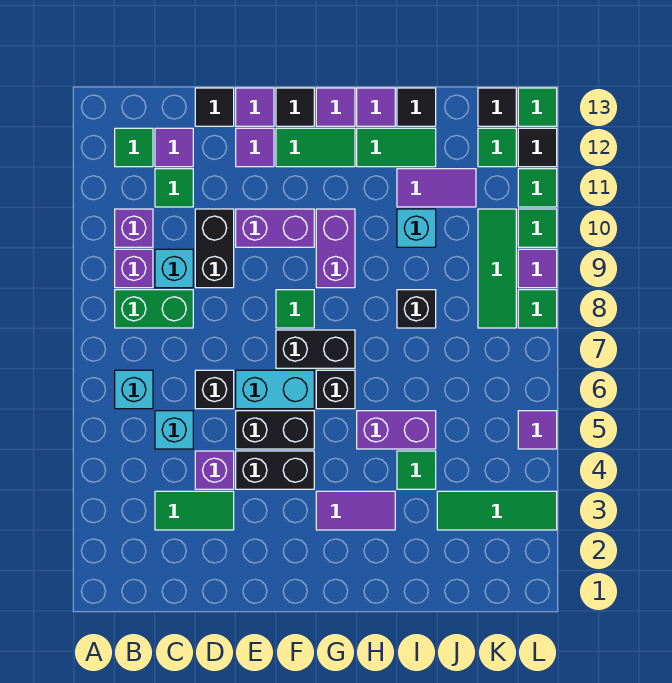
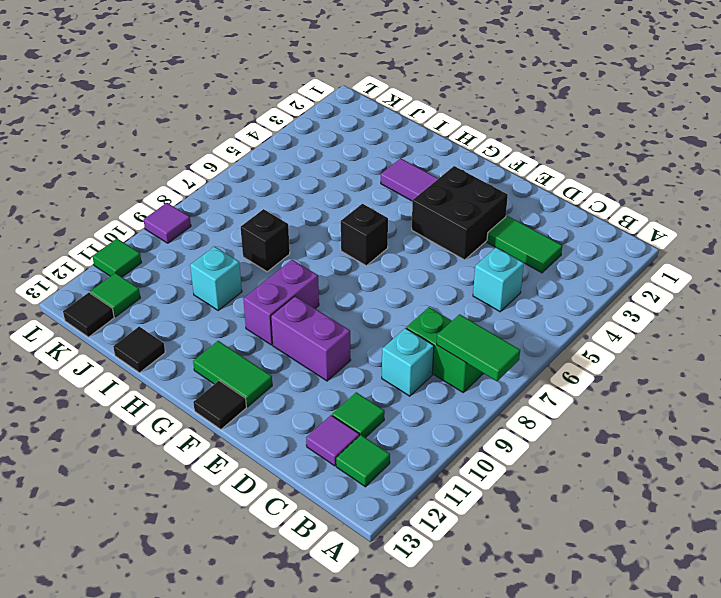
green 1x2 tile [437,314,520,381] -> green 1x2 tile moved to [357,128,436,167]
black 2x2 brick [412,166,508,260] -> black 1x2 brick [236,451,314,489]
none -> cyan 1x1 brick [115,370,153,409]
none -> purple 1x1 brick [115,249,153,288]
none -> purple 1x1 brick [115,209,153,247]
none -> purple 1x1 brick [195,451,234,489]

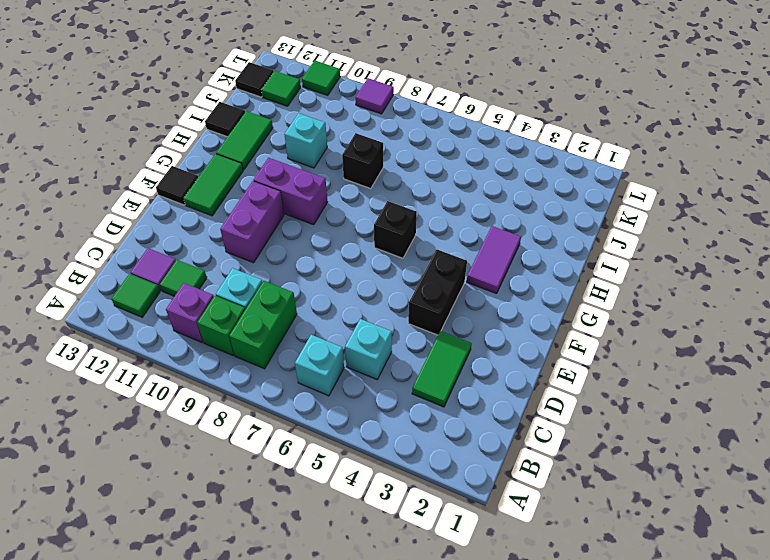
green 1x1 brick [197,296,245,355] -> purple 1x1 brick [115,249,153,288]
none -> purple 1x1 brick [195,451,234,489]
none -> black 1x1 brick [195,370,234,409]
none -> black 1x2 brick [195,209,234,288]
none -> black 1x1 tile [195,88,234,126]

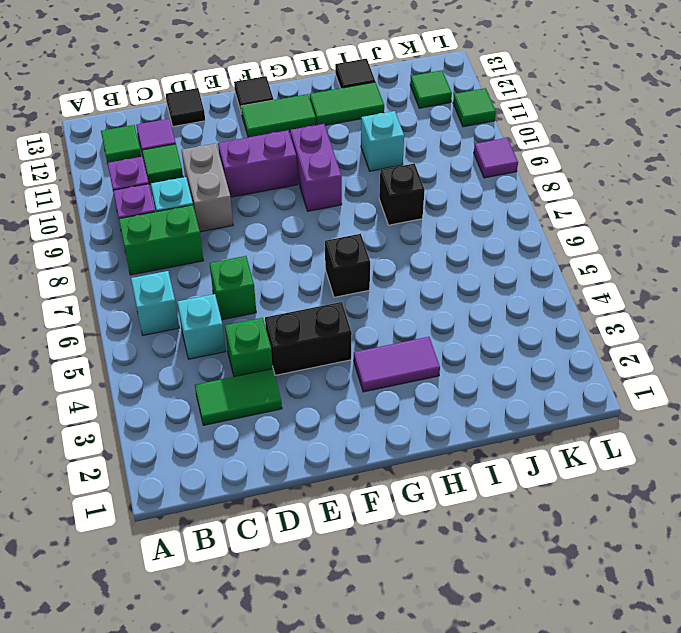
green 1x1 brick [225,318,273,377] -> purple 1x1 brick [195,451,234,489]
green 1x1 brick [209,256,256,320] -> black 1x1 brick [195,370,234,409]
grey 1x2 brick [182,143,233,232] -> black 1x2 brick [195,209,234,288]
none -> black 1x2 brick [236,411,314,449]
none -> cyan 1x2 brick [236,370,314,409]
none -> purple 1x1 tile [236,128,274,167]
none -> purple 1x1 tile [236,88,274,126]

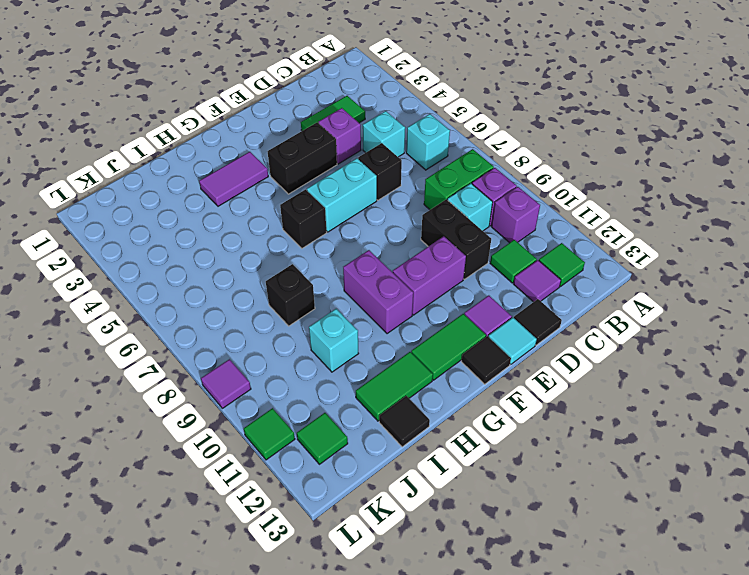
cyan 1x1 tile [488,318,537,364] -> purple 1x1 tile [236,88,274,126]
none -> black 1x2 brick [236,411,314,449]
none -> black 1x2 brick [276,330,355,368]
none -> green 1x1 tile [276,290,314,328]
none -> purple 1x1 tile [316,88,355,126]

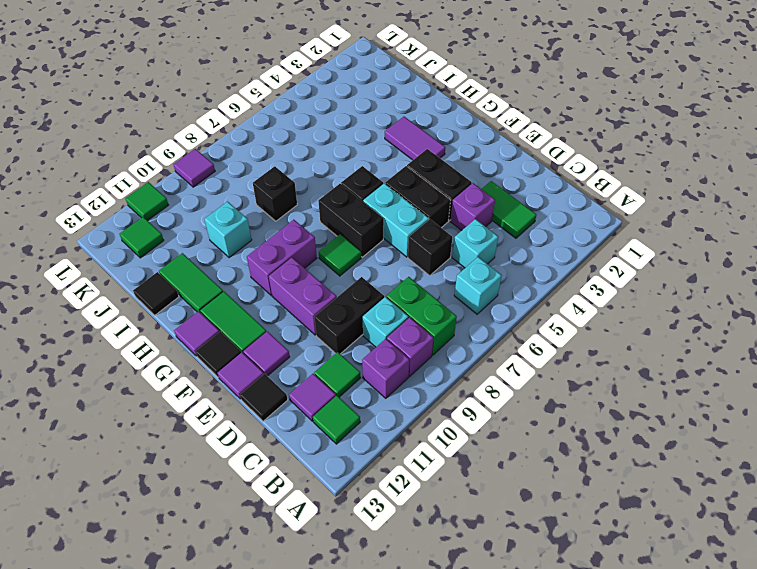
none -> purple 1x2 brick [357,411,436,449]
none -> purple 1x1 tile [357,88,395,126]
none -> green 1x1 tile [397,451,436,489]
none -> purple 1x2 tile [397,169,476,207]

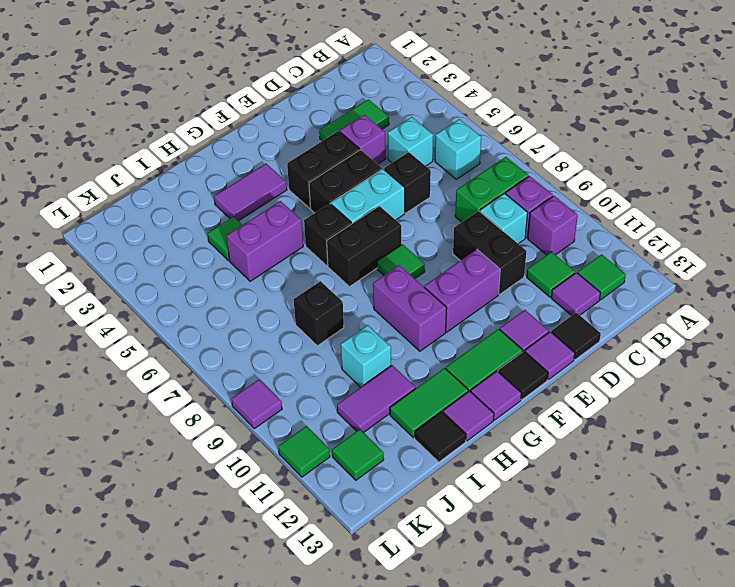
none -> green 1x3 tile [437,491,557,530]
none -> green 1x3 tile [478,209,516,328]
none -> black 1x1 tile [478,88,516,126]
none -> purple 1x1 tile [518,411,557,449]

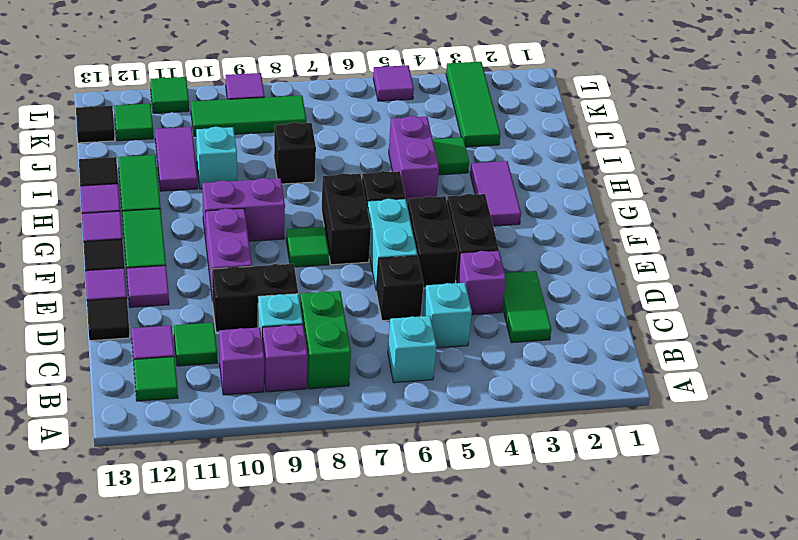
none -> green 1x1 tile [518,290,557,328]
none -> green 1x1 tile [518,209,557,247]
none -> black 1x1 tile [518,128,557,167]
none -> green 1x1 tile [518,88,557,126]

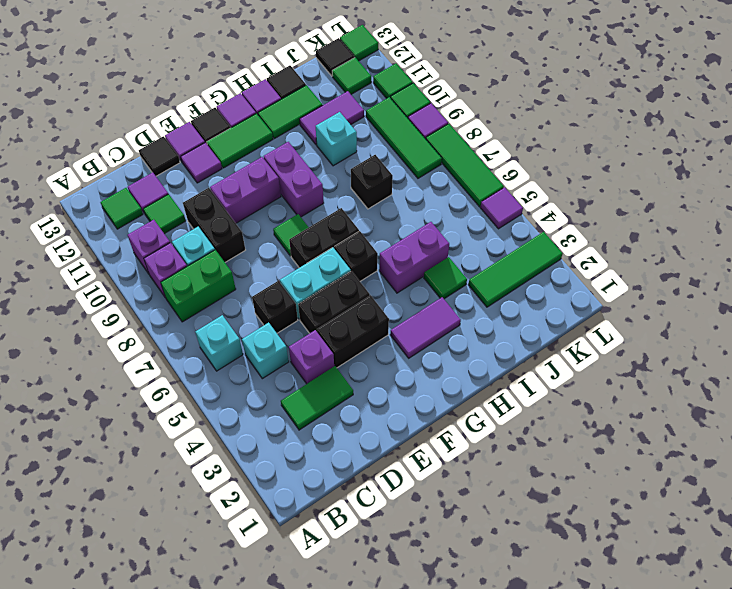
green 1x3 tile [426,124,504,207] -> green 1x1 tile [518,290,557,328]
none -> black 1x1 tile [518,128,557,167]

